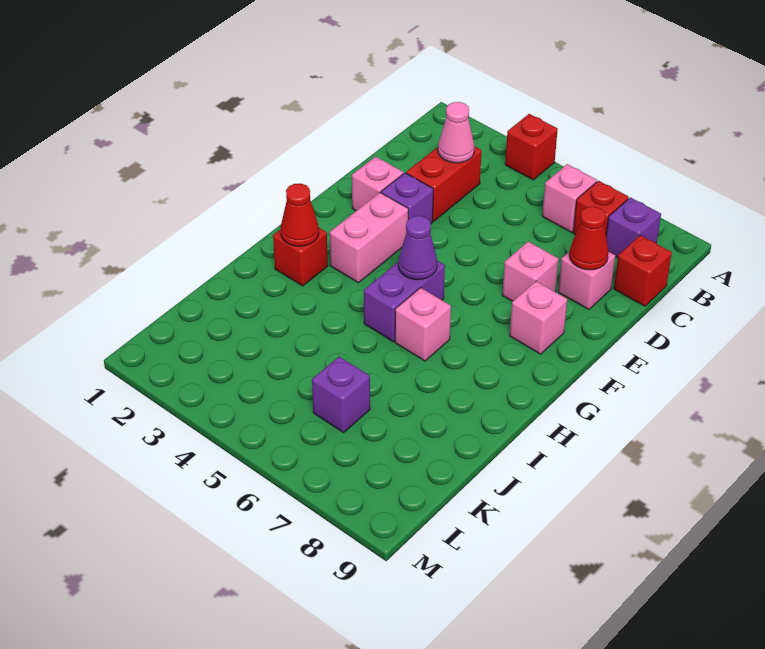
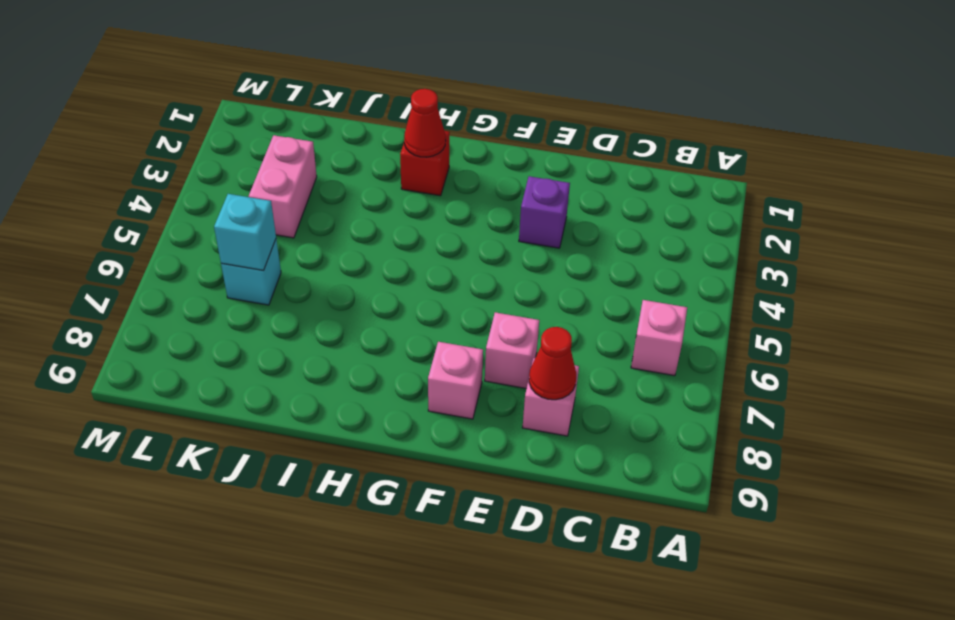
pink 1x2 brick [249,135,317,238] -> pink 1x2 brick turned to [329,193,408,283]
cyan 1x1 brick [221,239,281,305] -> purple 1x1 brick [312,357,370,433]
cyan 1x1 brick [214,194,276,270] -> none
none -> red 1x1 brick [505,114,558,180]
none -> red 1x1 brick [573,181,629,234]
none -> purple 1x1 brick [606,197,661,258]

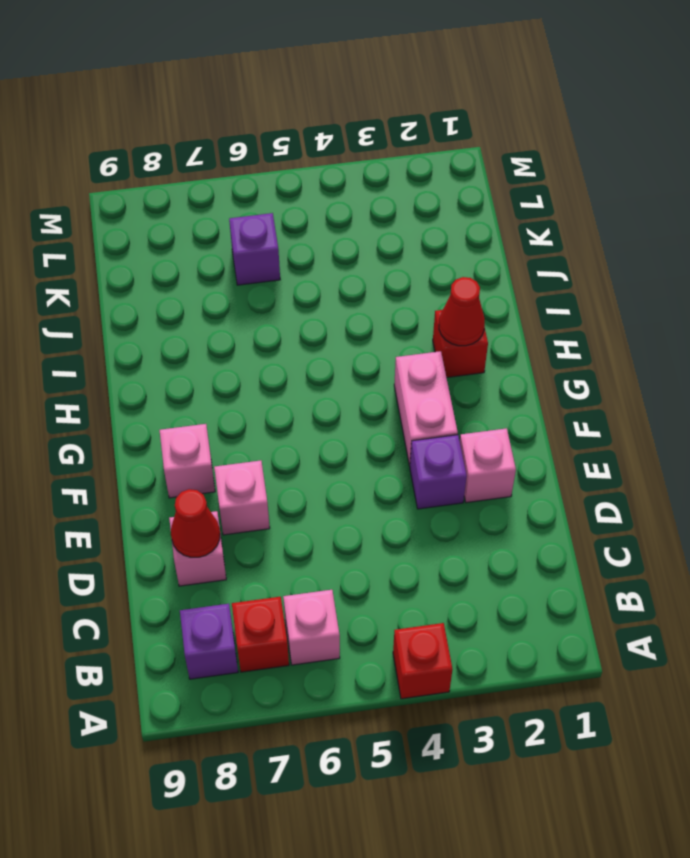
none -> red 1x2 brick [406,146,482,221]
none -> red 1x1 brick [614,235,672,306]
none -> purple 1x2 brick [364,261,445,342]

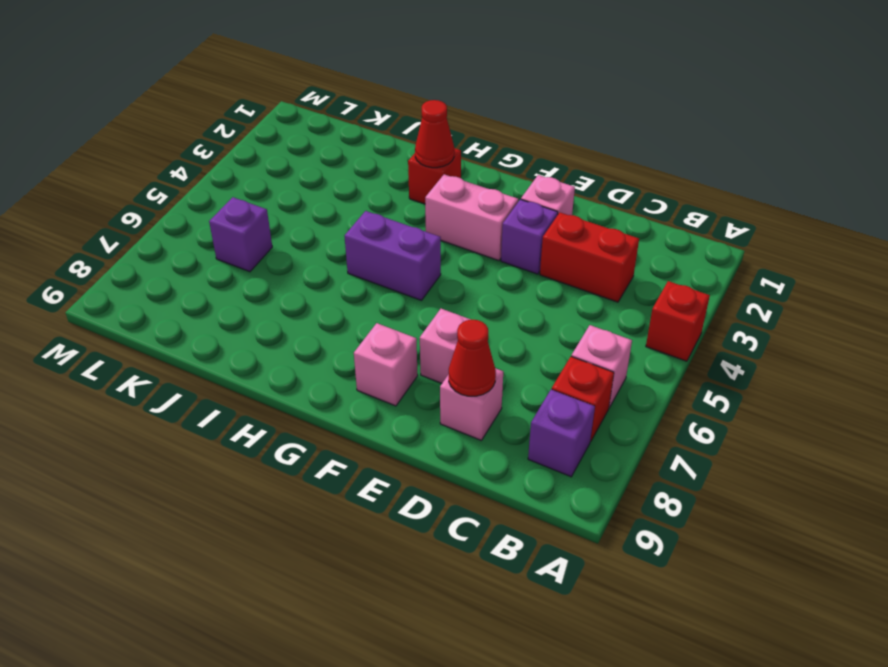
none -> red 1x1 brick [614,235,672,306]
none -> pink 1x1 brick [395,288,451,361]
none -> pink 1x1 cone [438,102,474,163]

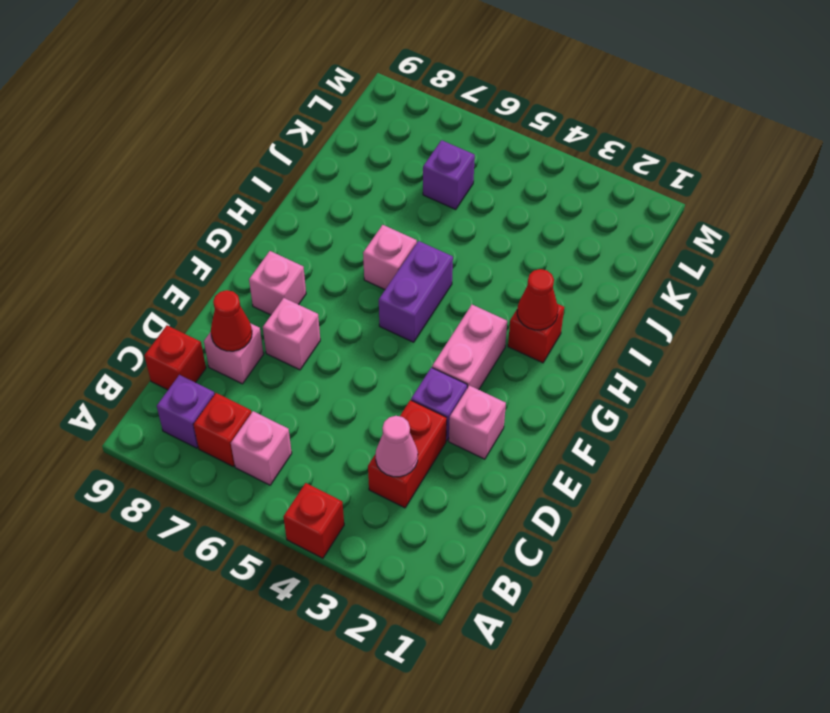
none -> purple 1x1 cone [398,216,437,280]

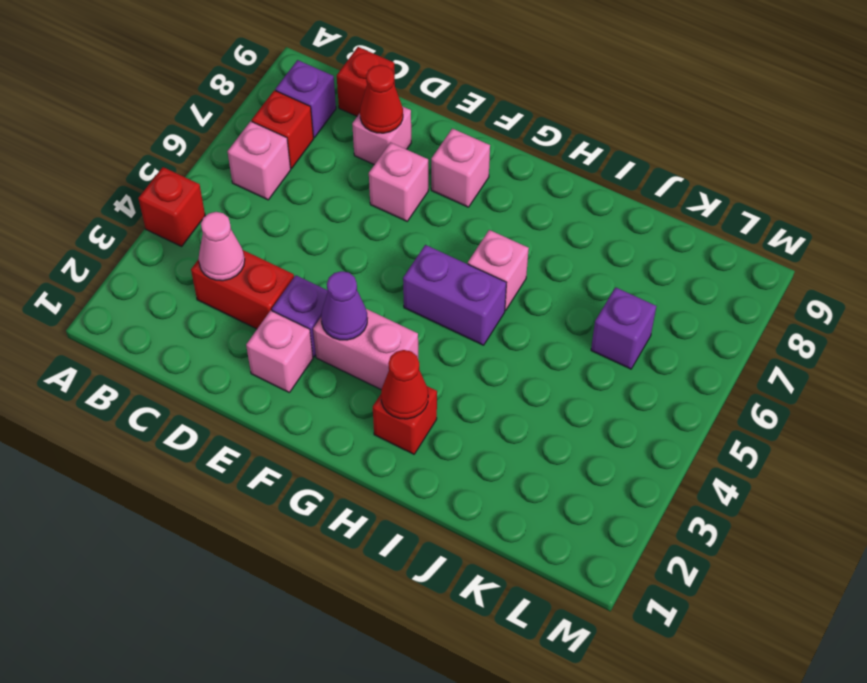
purple 1x1 cone [321,271,367,340] -> purple 1x1 cone moved to [398,216,437,280]

